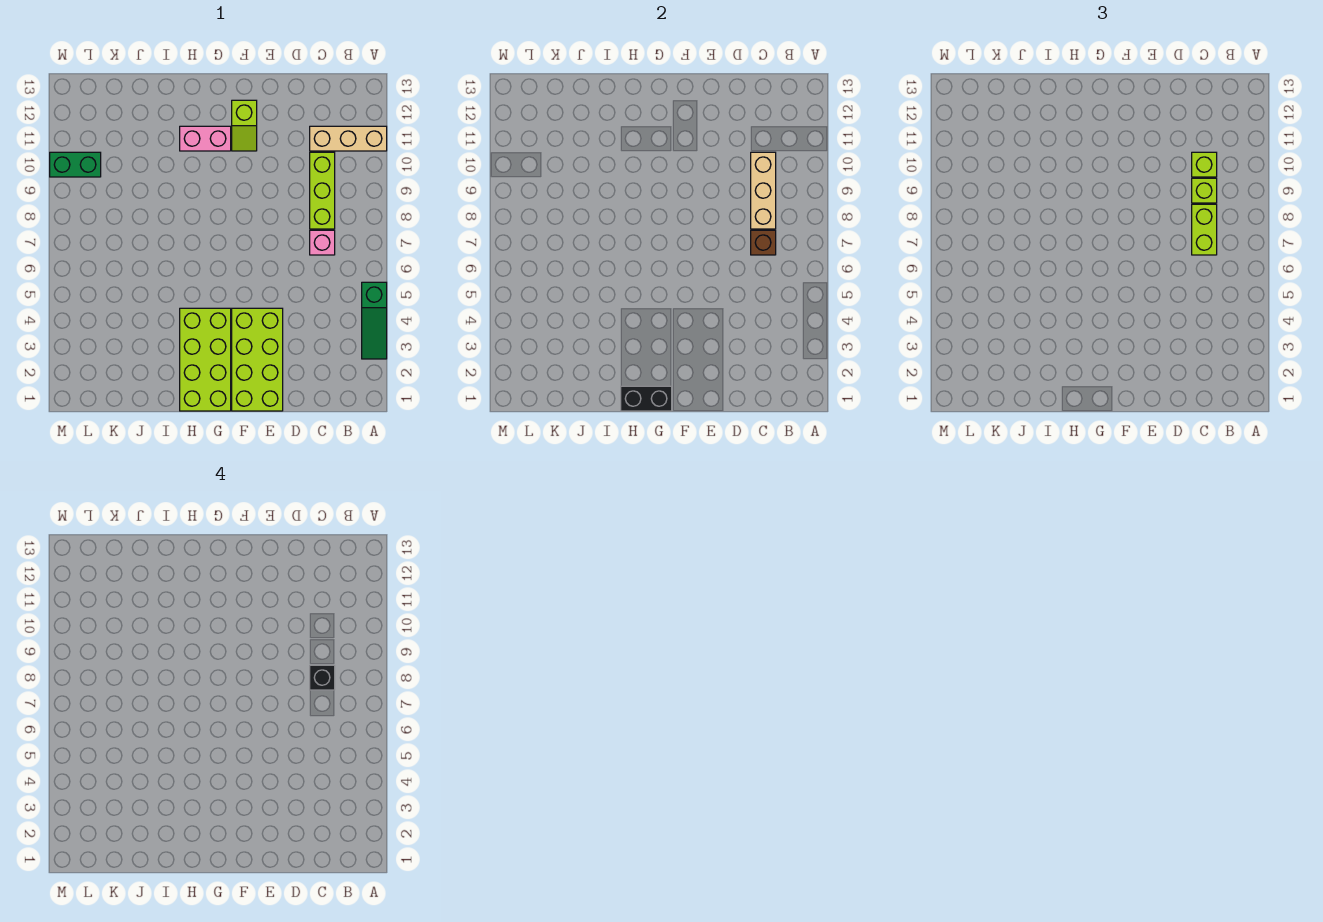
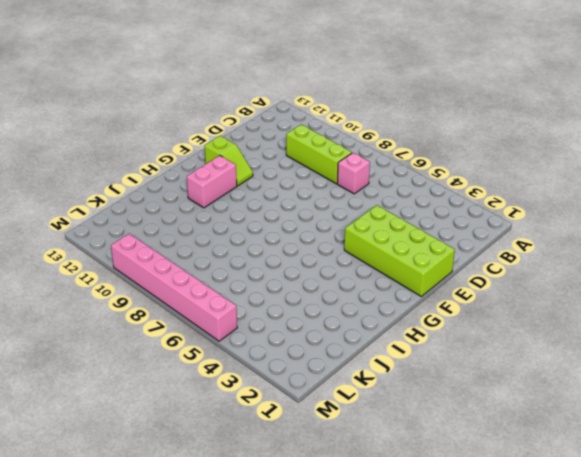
pink 1x6 brick [111,234,237,341] -> green 1x2 brick [50,152,101,177]
none -> green 1x3 slope [362,282,387,359]
none -> tan 1x3 brick [310,126,387,151]
none -> lime 2x4 brick [180,308,231,411]

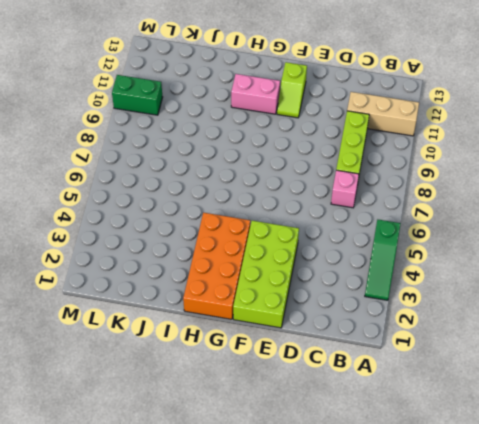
orange 2x4 brick [183,213,250,319] -> lime 2x4 brick [180,308,231,411]
none -> brown 1x1 brick [751,230,776,255]
none -> tan 1x3 brick [751,152,776,229]
none -> black 1x2 brick [621,386,672,411]

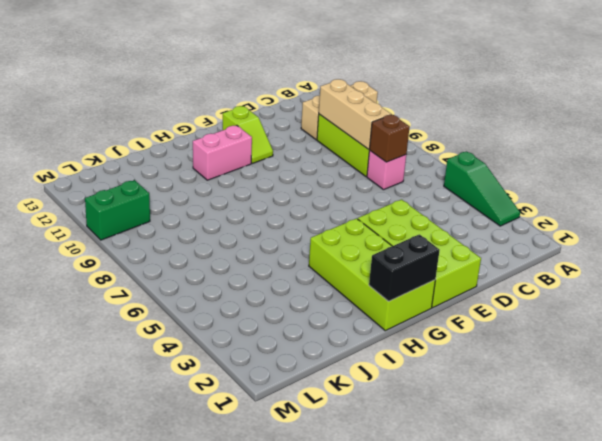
none -> lime 1x2 brick [1192,204,1217,255]
none -> lime 1x1 brick [1192,178,1217,203]
none -> lime 1x1 brick [1192,152,1217,177]

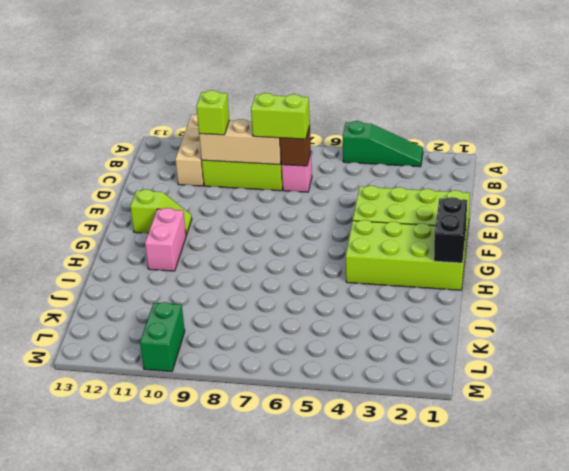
none -> lime 1x1 brick [1192,178,1217,203]
none -> black 1x1 brick [310,665,335,690]

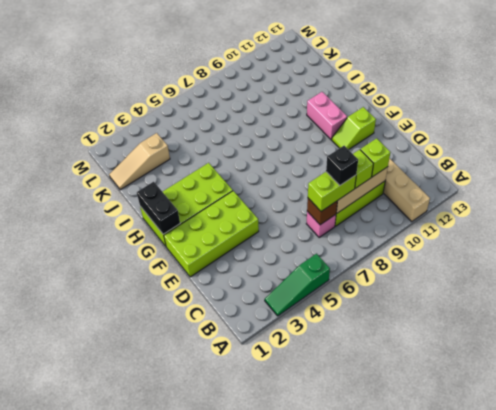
tan 1x3 slope [109,133,170,190] -> none
none -> green 1x2 brick [50,152,101,177]

